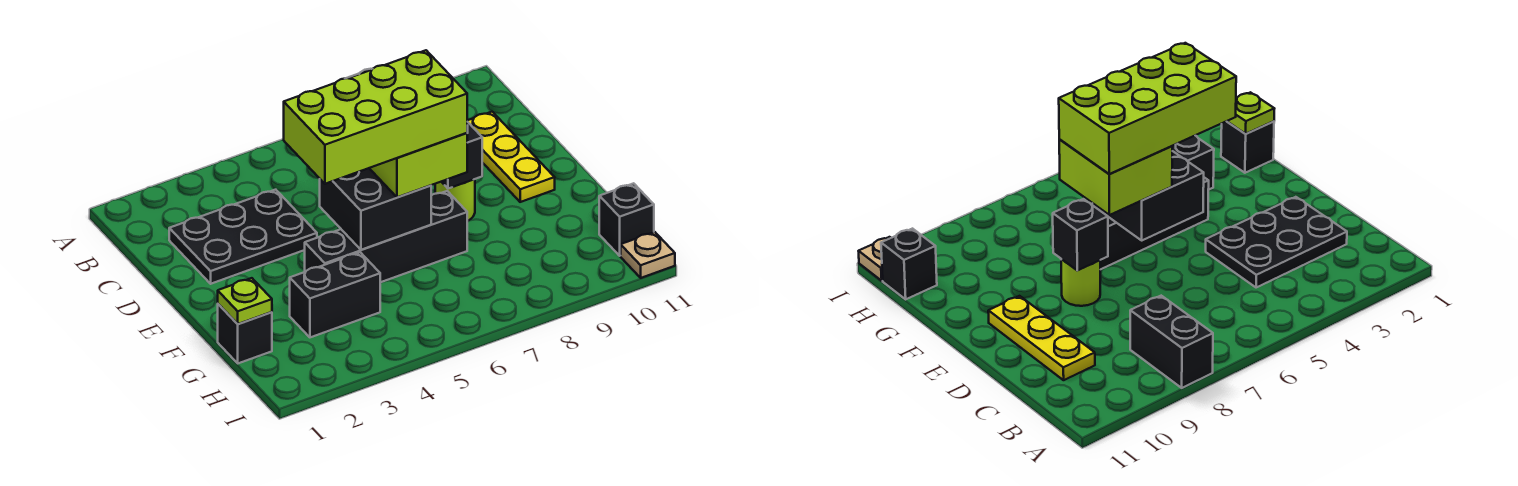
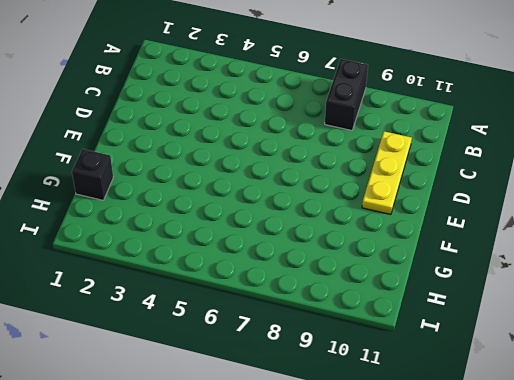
none -> black 2x3 plate [169,189,317,284]
none -> lime 1x1 round brick [435,179,475,221]
none -> black 1x4 brick [305,191,467,282]

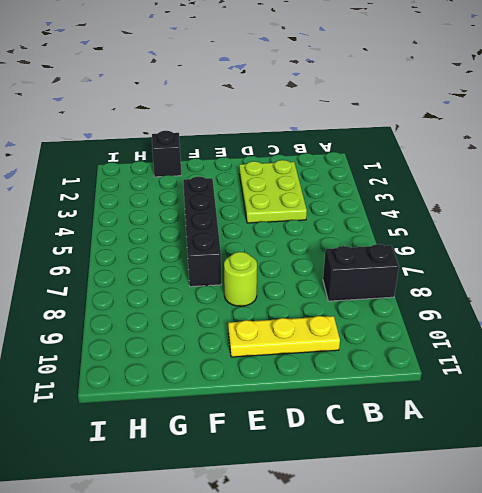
lime 2x3 plate [239,160,307,223] -> black 2x3 plate [169,189,317,284]
none -> black 1x2 brick [290,252,380,337]
none -> black 1x1 brick [599,183,654,256]
none -> tan 1x1 plate [621,232,675,278]

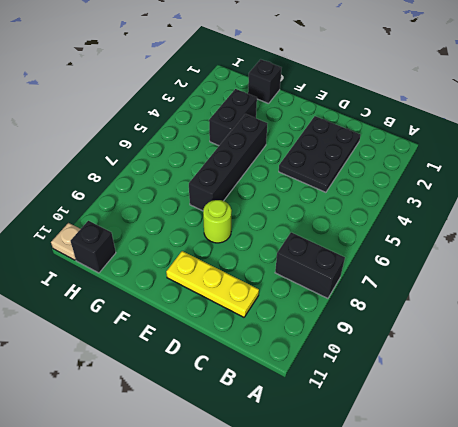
none -> black 2x2 brick [320,168,431,250]
none -> black 1x1 brick [441,122,482,189]
none -> lime 1x1 plate [218,278,272,324]

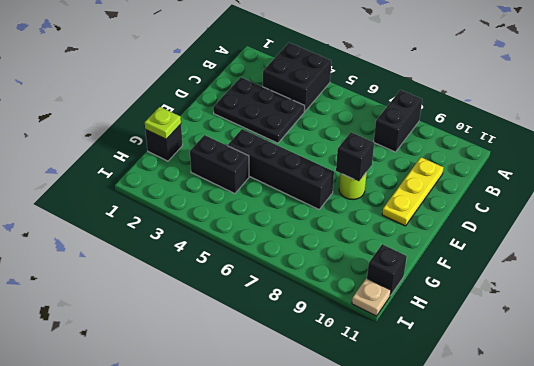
black 2x2 brick [263,43,331,112] -> black 2x2 brick moved to [320,168,431,250]
none -> lime 2x2 brick [369,133,467,197]
none -> lime 2x4 brick [284,50,467,184]

